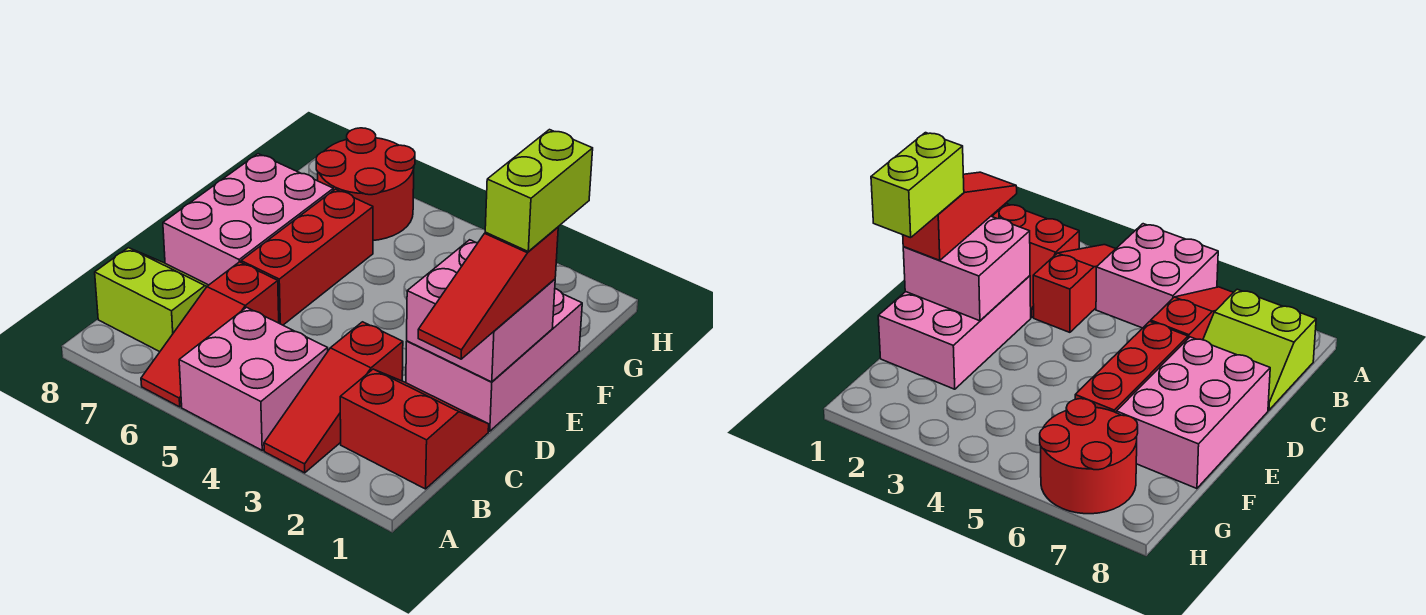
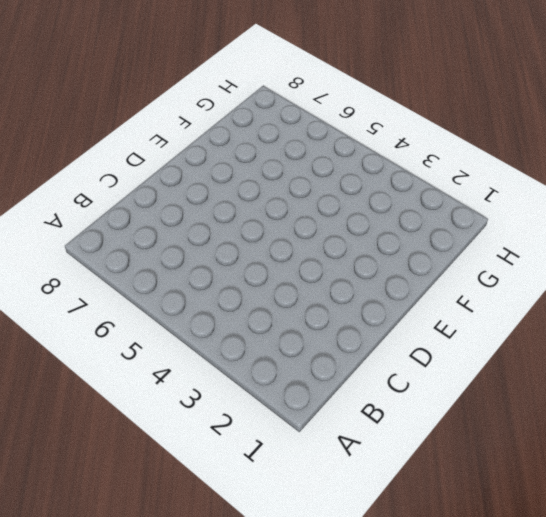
none -> red 1x3 slope [264,322,403,473]
none -> pink 2x2 brick [179,307,328,450]
none -> red 1x3 slope [141,262,279,407]

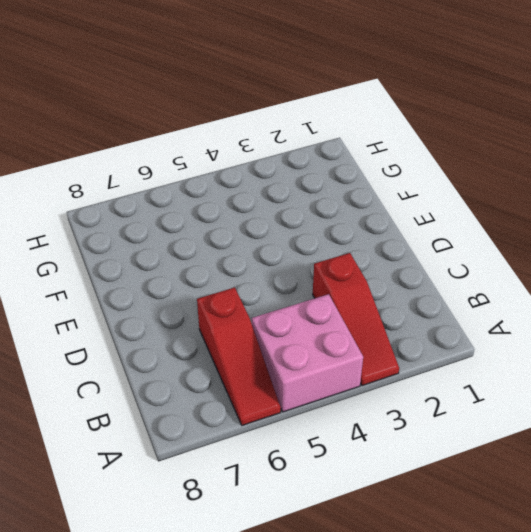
none -> red 2x2 slope [340,369,489,489]
none -> lime 2x2 slope [95,248,208,352]
none -> pink 2x3 brick [406,289,582,431]

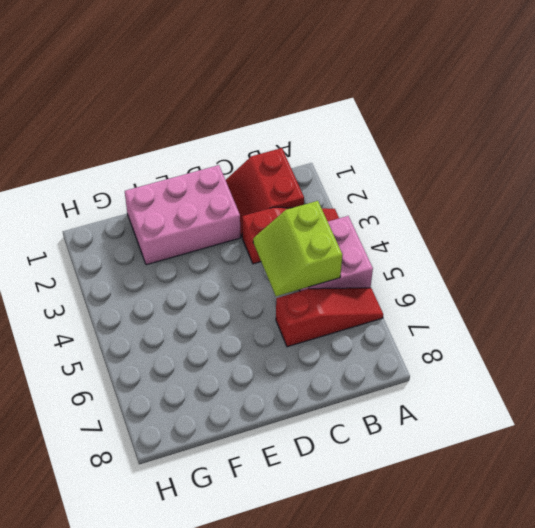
lime 2x2 slope [253,201,342,296] -> lime 2x2 slope moved to [95,248,208,352]
none -> red 1x3 brick [241,189,373,325]
none -> pink 2x3 brick [163,154,333,285]
none -> red 2x2 round brick [316,128,415,241]

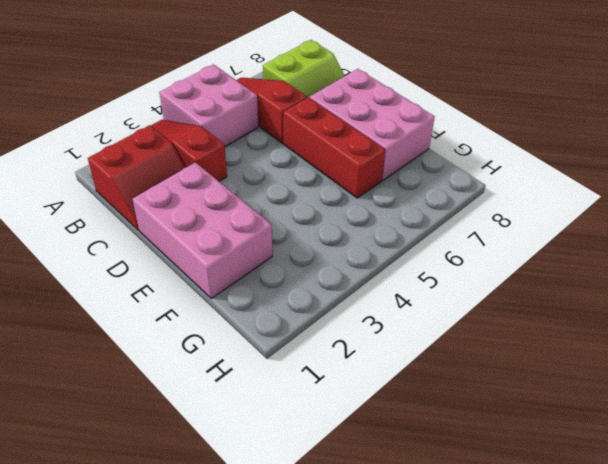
none -> red 2x2 round brick [316,128,415,241]
none -> pink 2x2 brick [407,240,555,382]
none -> red 1x3 slope [418,227,558,359]

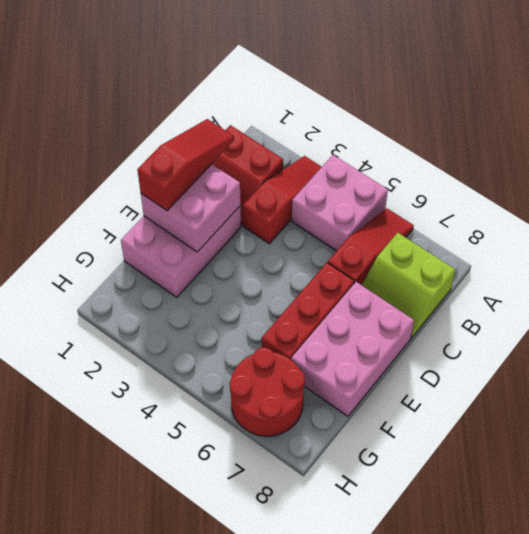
none -> lime 1x2 brick [485,130,593,251]

